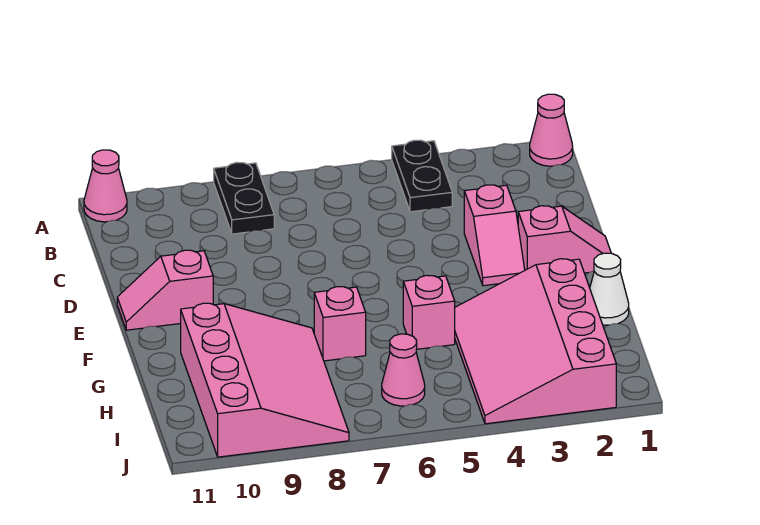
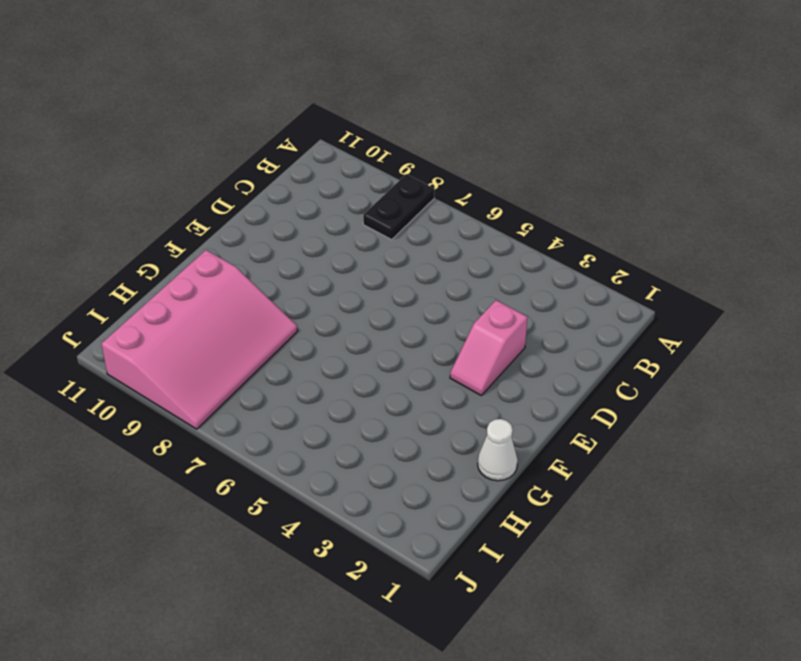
none -> pink 1x1 cone [530,94,573,166]
none -> black 1x2 plate [392,140,452,212]
none -> pink 1x1 cone [84,150,127,222]

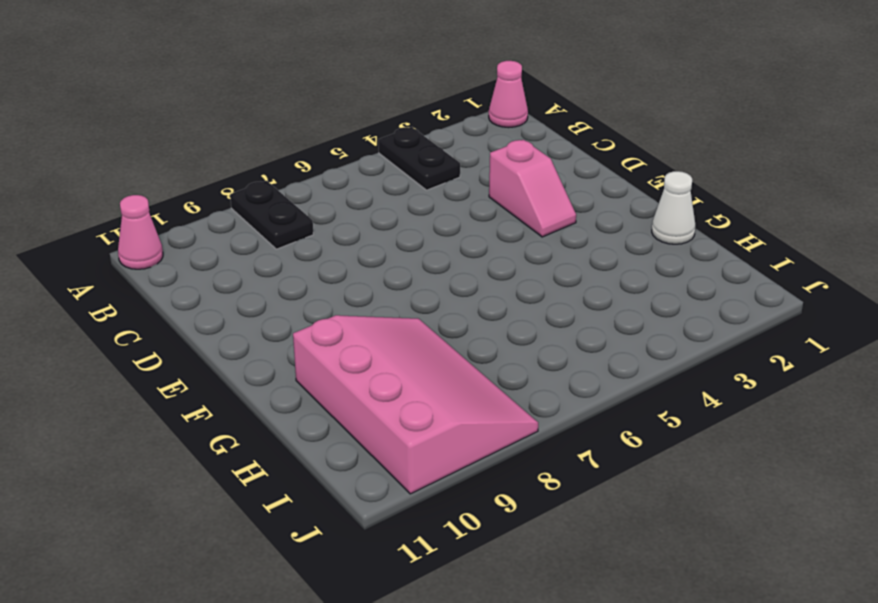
none -> pink 1x2 slope [518,206,611,273]
none -> pink 1x2 slope [117,250,213,330]
none -> pink 3x4 slope [455,259,616,424]

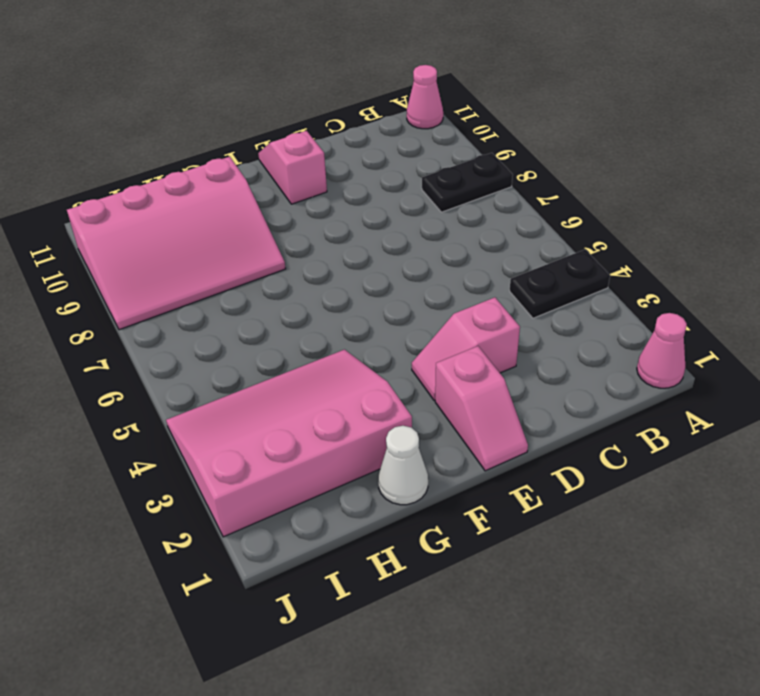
none -> pink 1x1 brick [403,275,455,349]
none -> pink 1x1 brick [314,287,366,361]
none -> pink 1x1 cone [382,334,425,406]

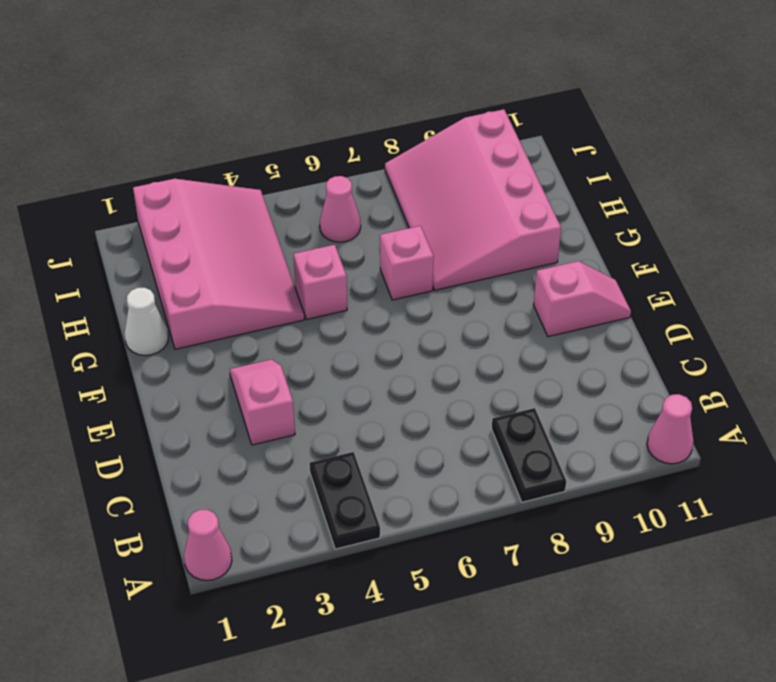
none -> pink 1x2 slope [518,206,611,273]

